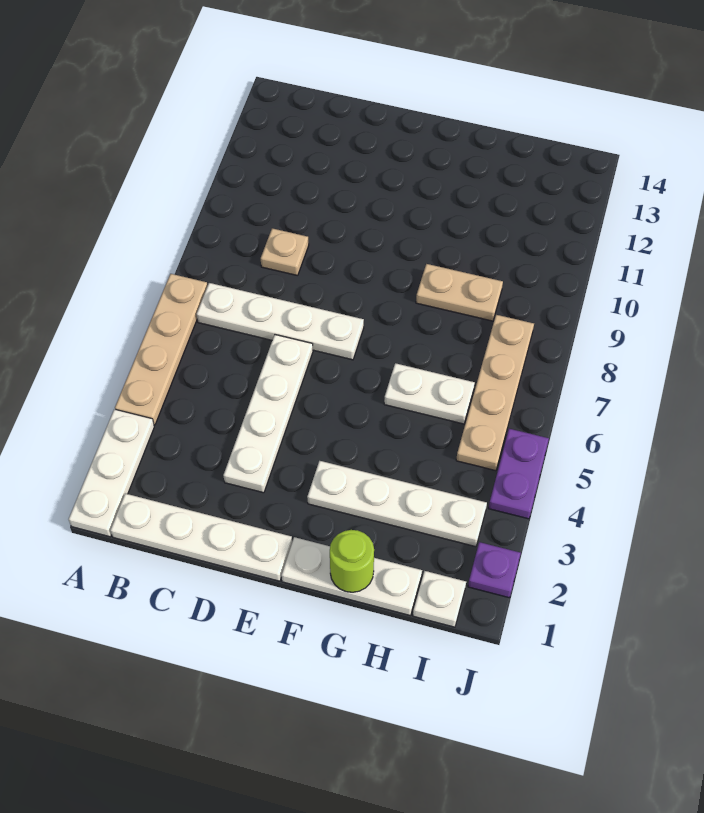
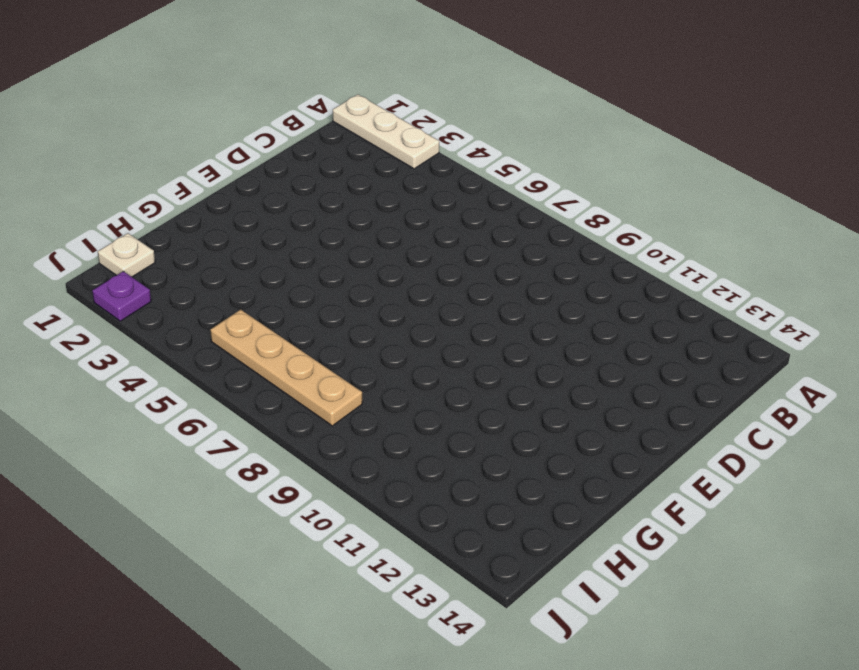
none -> tan 1x4 plate [115,274,208,425]
none -> white 1x4 plate [111,494,292,581]
none -> white 1x4 plate [197,283,364,360]

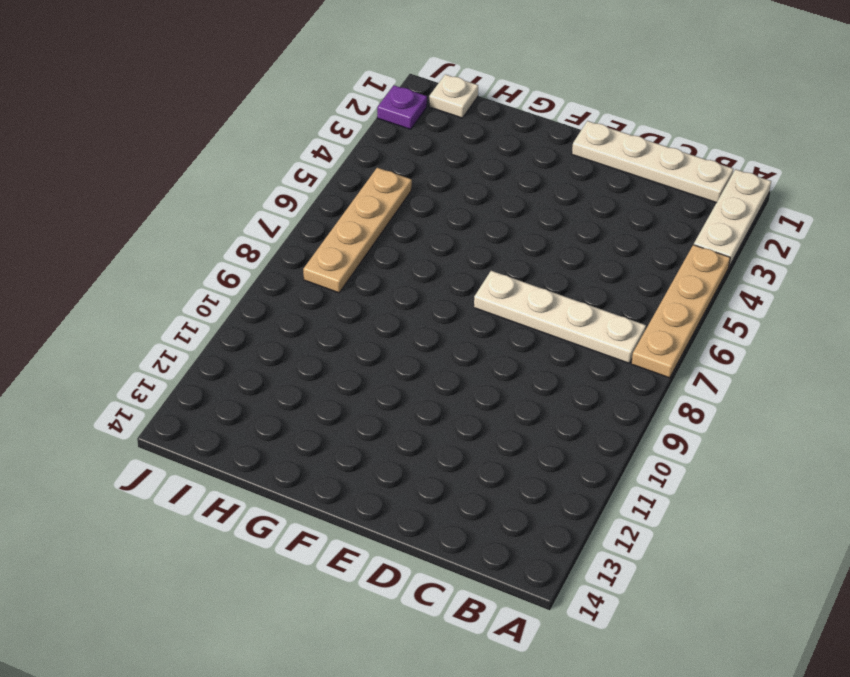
none -> tan 1x1 plate [261,228,309,276]
none -> white 1x4 plate [223,335,313,493]
none -> white 1x3 plate [282,537,422,616]

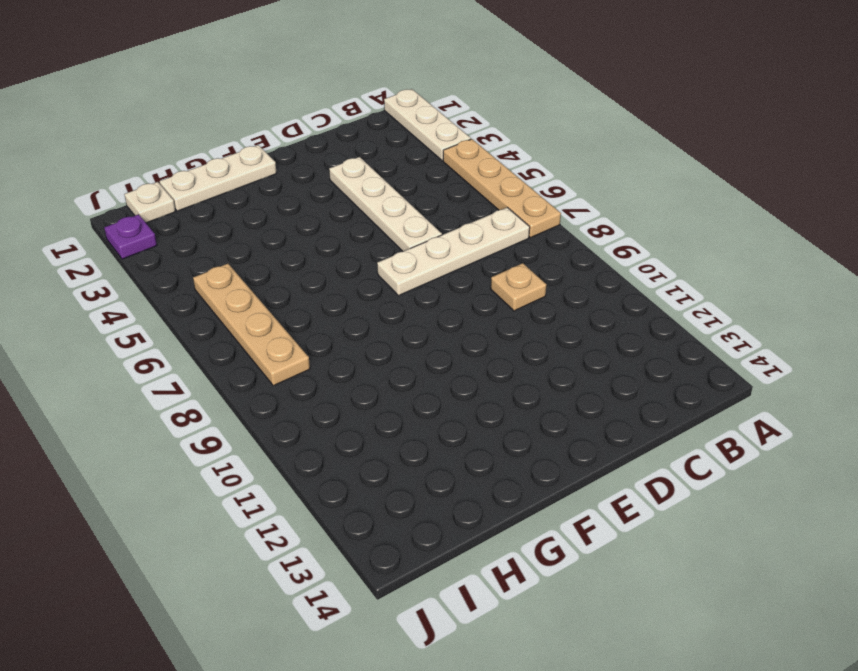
none -> white 1x4 plate [111,494,292,581]
none -> white 1x4 plate [307,461,487,547]
none -> white 1x2 plate [384,363,475,424]

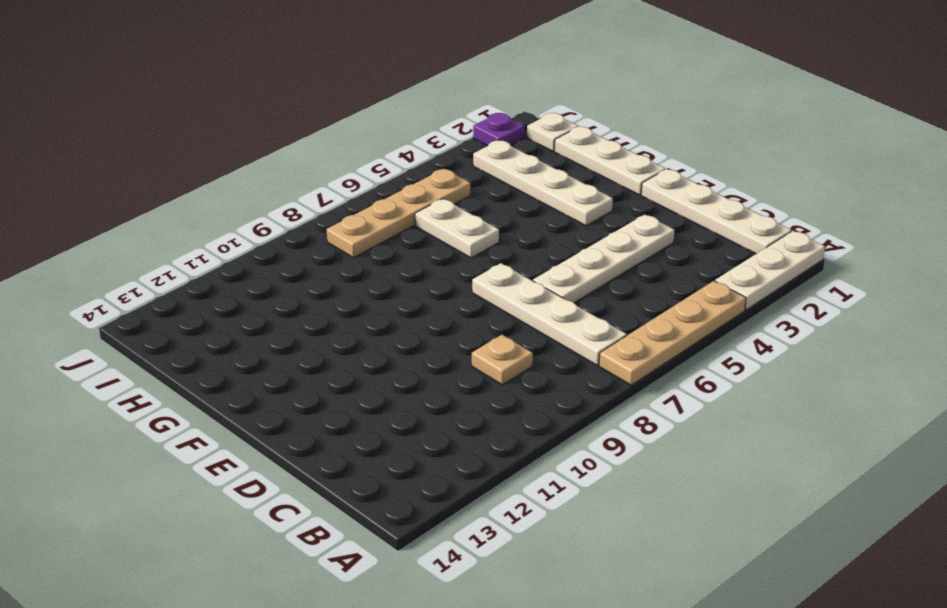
none -> tan 1x2 plate [416,264,503,321]
none -> purple 1x2 plate [489,429,549,519]
none -> lime 1x1 round brick [330,530,374,592]

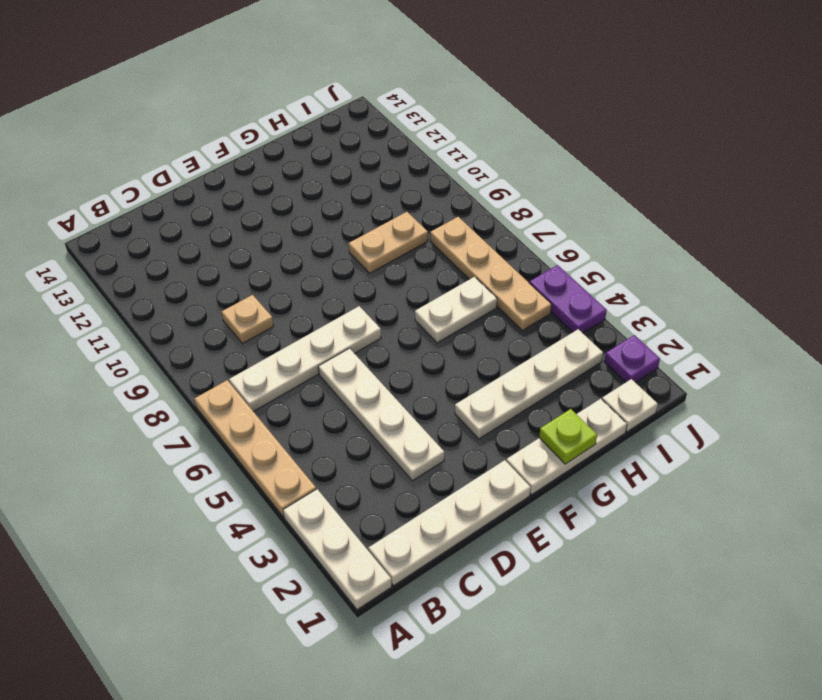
lime 1x1 plate [539,409,597,464] -> lime 1x1 round brick [330,530,374,592]

